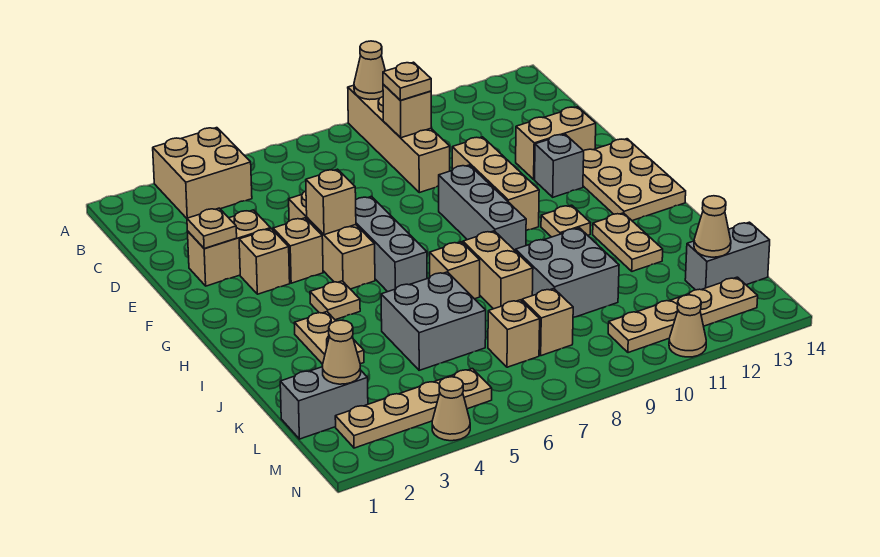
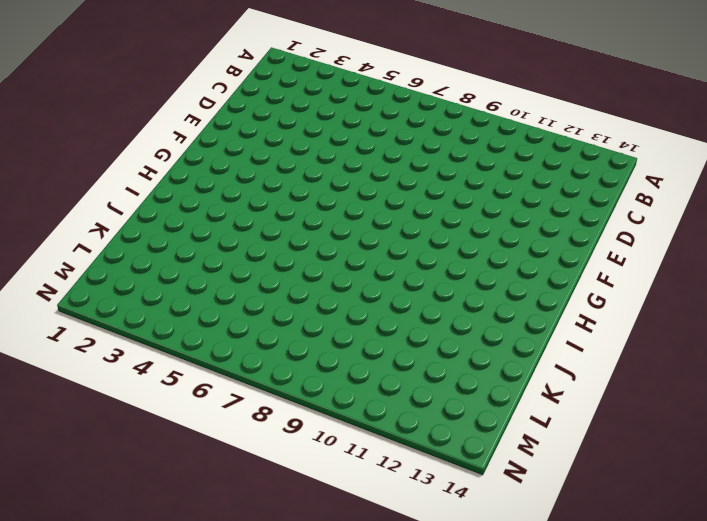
none -> tan 2x2 brick [153,128,252,218]
none -> tan 1x4 brick [348,85,450,193]
none -> tan 1x2 brick [187,210,271,286]
none -> tan 1x3 brick [289,191,375,289]

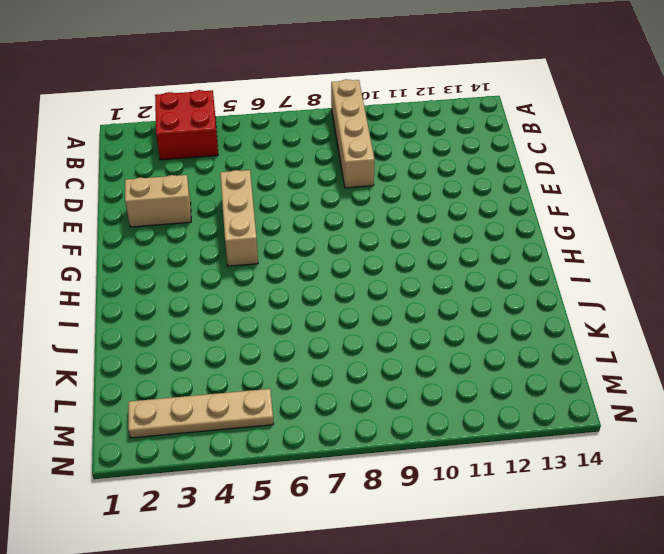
red 2x2 brick [155,90,218,160] -> tan 2x2 brick [153,128,252,218]
none -> tan 1x3 brick [452,137,539,231]
none -> tan 1x2 brick [516,107,596,179]
none -> tan 1x1 brick [239,229,290,294]
none -> tan 1x1 brick [273,218,323,283]

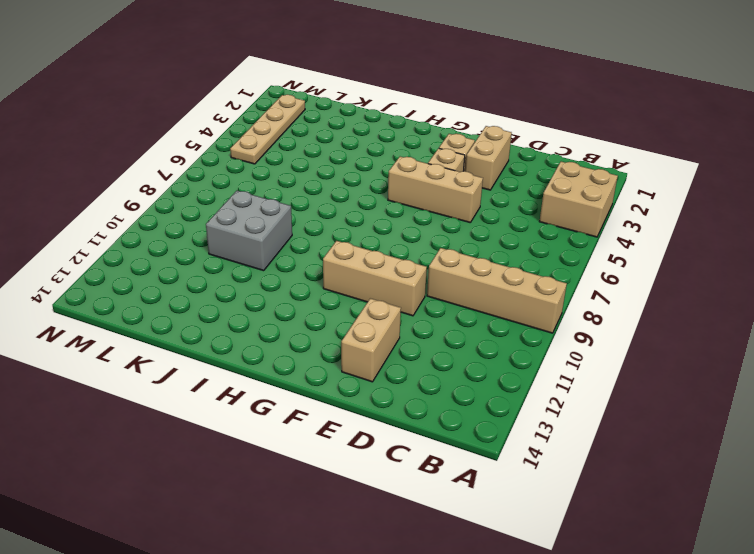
none -> grey 1x3 brick [356,196,427,292]
none -> grey 1x3 brick [439,165,526,251]
none -> grey 1x1 brick [535,134,584,197]
none -> tan 2x3 plate [583,139,686,221]

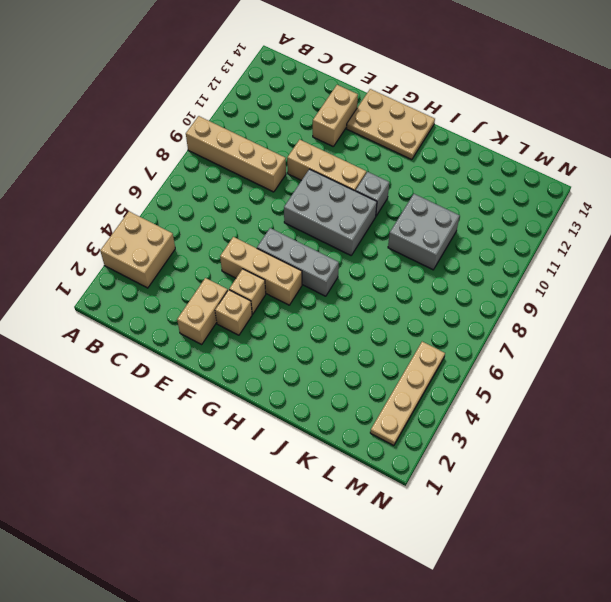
grey 2x3 brick [284,169,377,255] -> grey 1x3 brick [439,165,526,251]
grey 1x1 brick [356,172,389,216] -> grey 1x1 brick moved to [535,134,584,197]
none -> tan 1x1 plate [310,281,360,320]
none -> tan 1x1 plate [541,205,590,237]
none -> tan 1x2 plate [294,312,364,364]
none -> tan 1x1 brick [430,242,480,299]

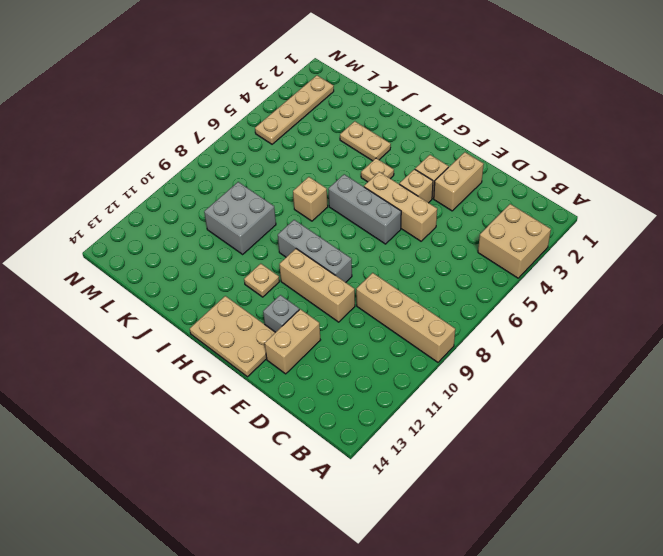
none -> tan 1x2 brick [463,231,533,309]
none -> tan 1x2 plate [593,213,663,271]
none -> grey 2x2 brick [381,272,486,370]
none -> grey 1x2 brick [280,367,368,439]

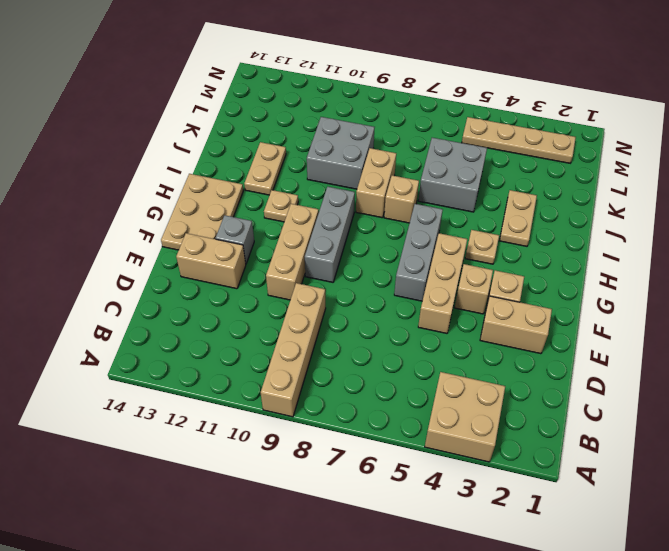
none -> grey 1x2 brick [280,367,368,439]
none -> tan 1x1 brick [488,300,540,367]
none -> tan 1x1 brick [522,289,573,356]
none -> grey 1x2 brick [685,222,770,290]

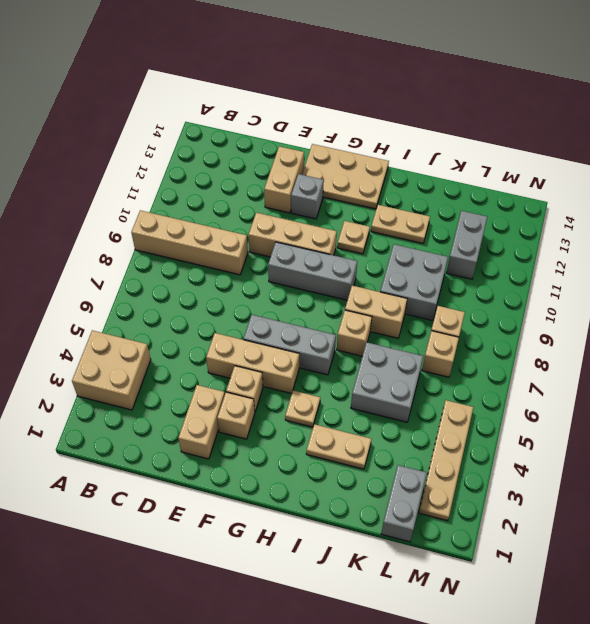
grey 1x2 brick [446,211,487,279] -> grey 1x2 brick moved to [685,222,770,290]
none -> tan 1x4 plate [608,277,758,353]
none -> tan 1x1 cone [432,377,470,441]
none -> tan 1x1 cone [669,295,706,357]
none -> tan 1x1 cone [354,41,385,100]

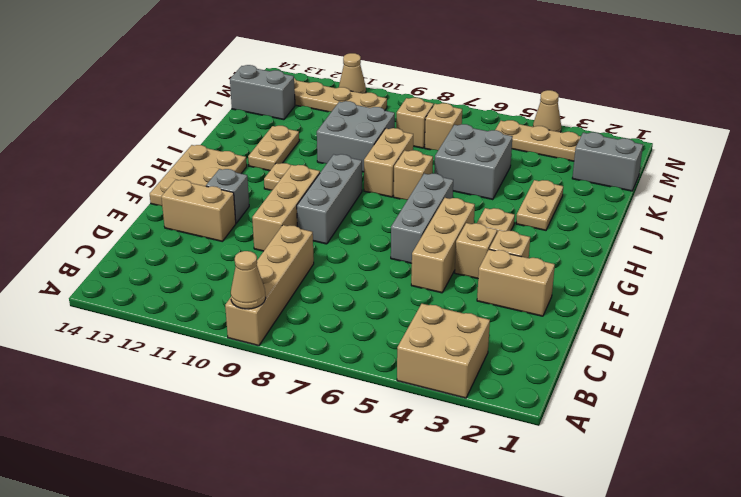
none -> tan 1x1 brick [383,85,431,138]
none -> tan 1x1 plate [187,208,237,249]
none -> tan 1x1 brick [306,169,356,235]
none -> tan 1x1 cone [322,320,361,384]

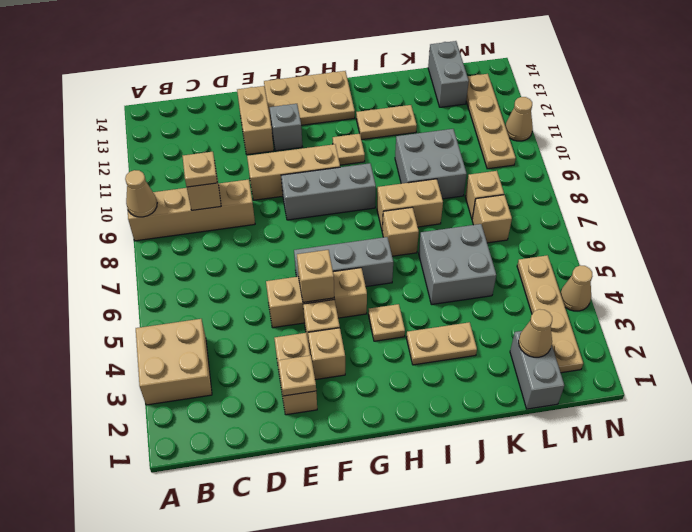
none -> tan 1x1 cone [694,196,731,257]

